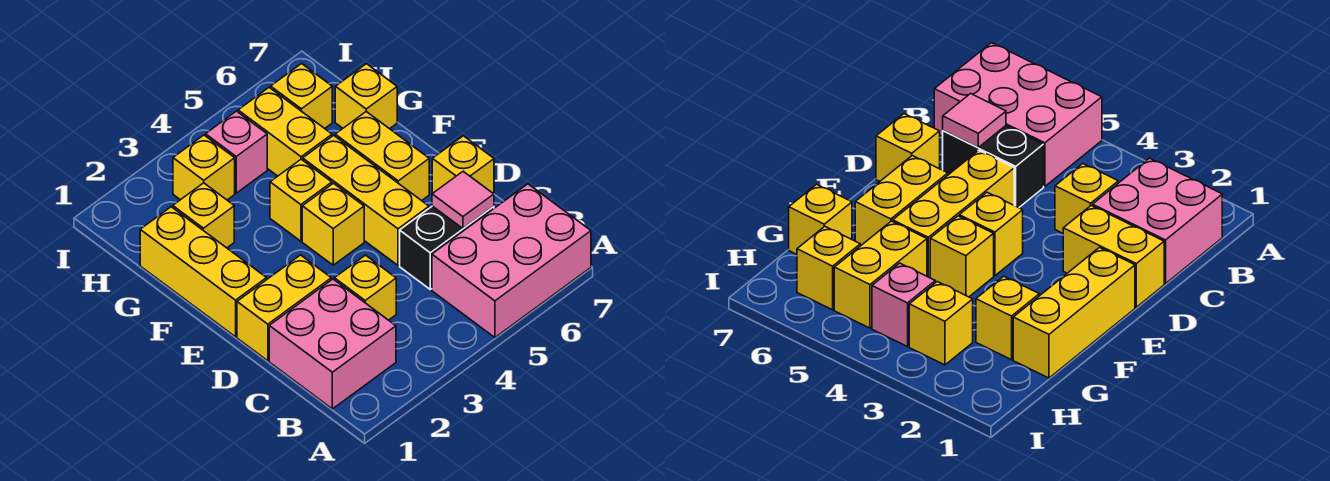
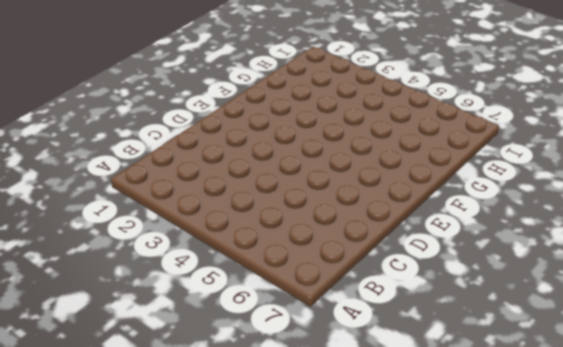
none -> pink 2x3 brick [432,184,591,337]
none -> pink 2x2 brick [269,279,396,409]
none -> yellow 1x1 brick [334,255,396,320]

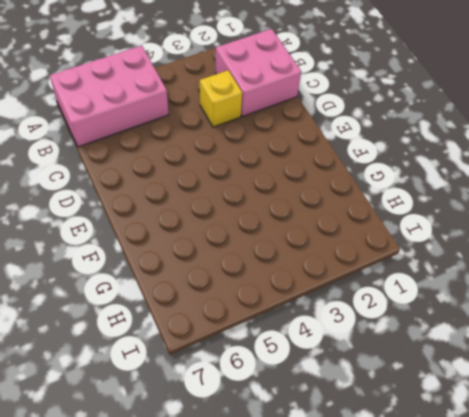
none -> black 1x2 brick [400,206,494,289]
none -> yellow 1x2 brick [237,255,331,361]
none -> yellow 1x3 brick [303,135,429,265]

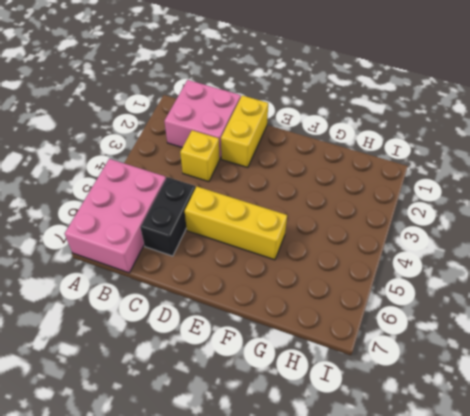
none -> yellow 1x1 brick [432,136,494,194]
none -> yellow 1x3 brick [140,207,267,337]
none -> yellow 1x1 brick [302,183,364,265]

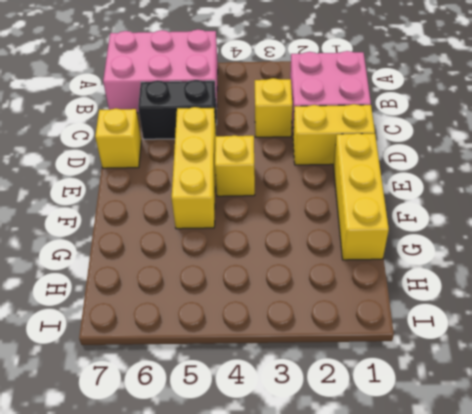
none -> yellow 1x2 brick [335,112,429,201]
none -> yellow 1x1 brick [270,159,332,241]
none -> yellow 1x1 brick [173,183,234,248]

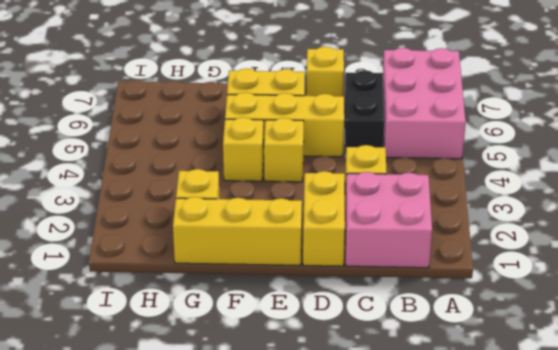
none -> yellow 1x2 brick [238,88,332,176]
none -> yellow 1x1 brick [335,64,397,129]
none -> yellow 1x1 brick [173,135,235,200]

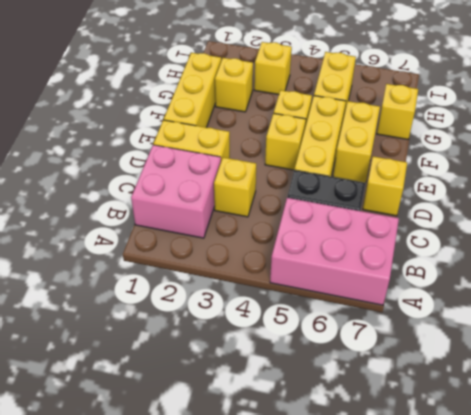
none -> pink 1x1 brick [206,111,267,193]
none -> yellow 1x1 brick [271,64,332,128]
none -> pink 1x1 tile [432,171,494,228]

